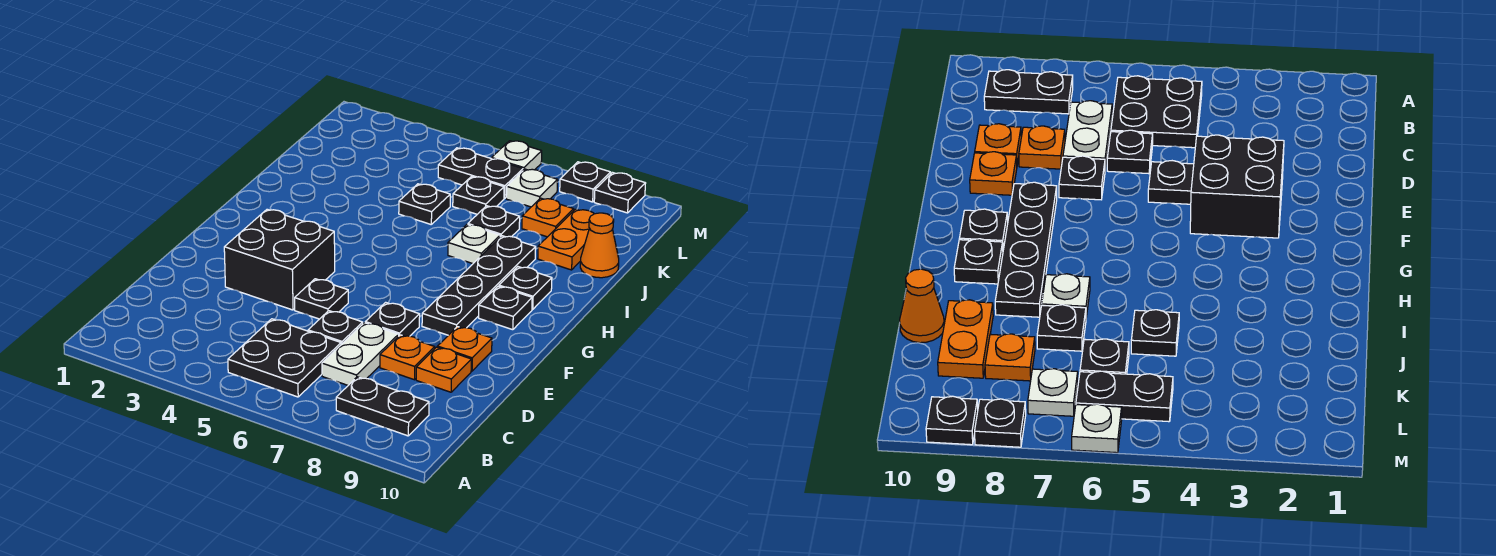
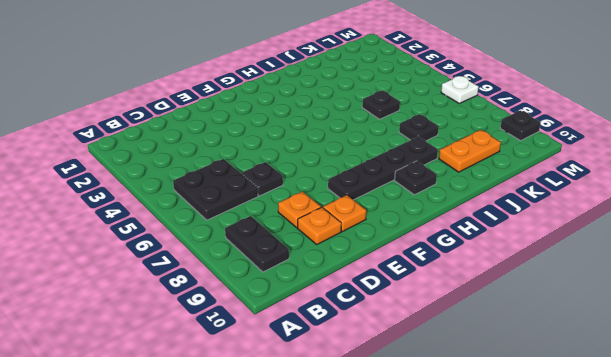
none -> white 1x2 plate [322,323,399,385]
none -> black 2x2 brick [224,209,335,310]
none -> black 1x1 plate [295,279,348,319]

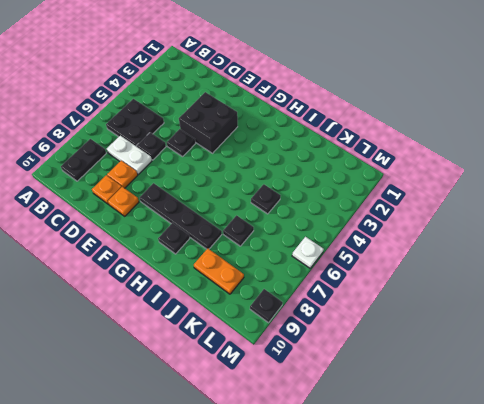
none -> black 1x1 plate [365,302,420,336]
none -> black 1x1 plate [479,286,532,330]
none -> white 1x1 plate [448,225,500,264]

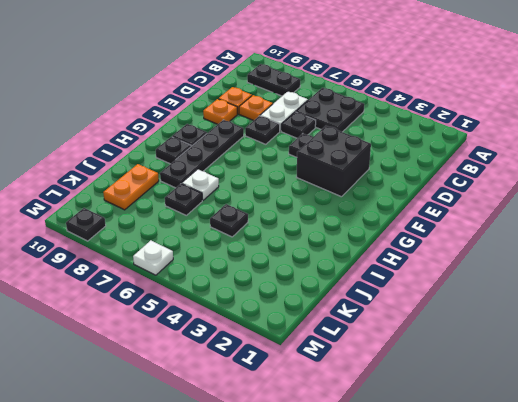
none -> orange 1x1 cone [580,213,619,278]
none -> black 1x1 plate [453,176,504,214]
none -> orange 1x1 plate [522,198,574,237]

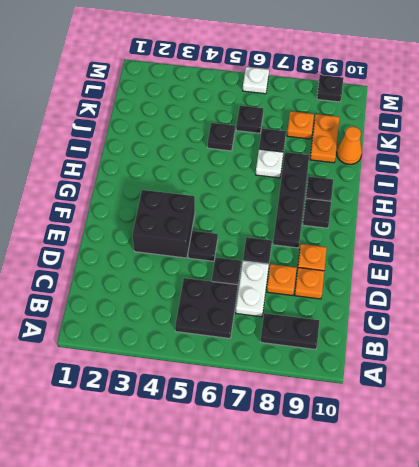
none -> black 1x2 plate [438,148,523,198]
none -> white 1x1 plate [506,169,558,207]
none -> black 1x1 plate [560,162,611,202]

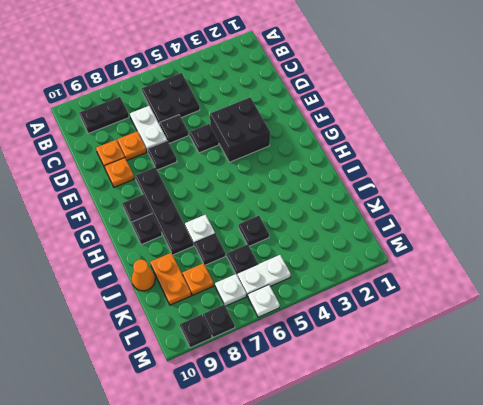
white 1x2 plate [237,255,291,296] -> black 1x2 plate [438,148,523,198]

